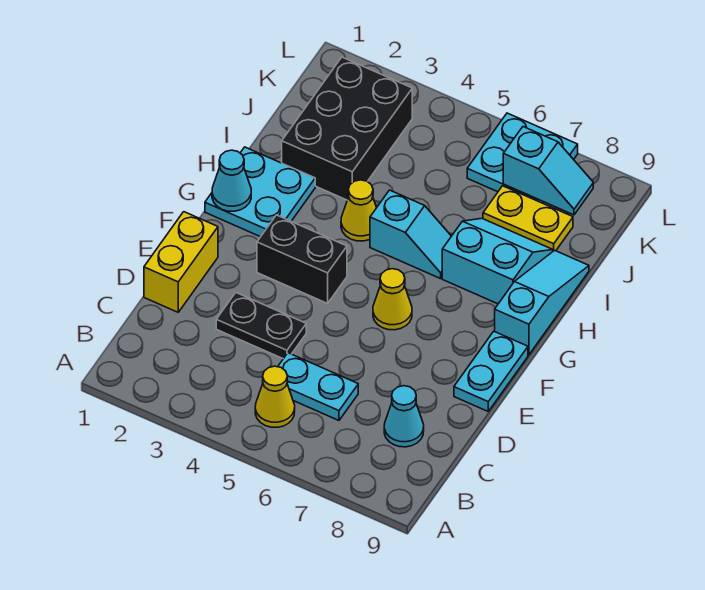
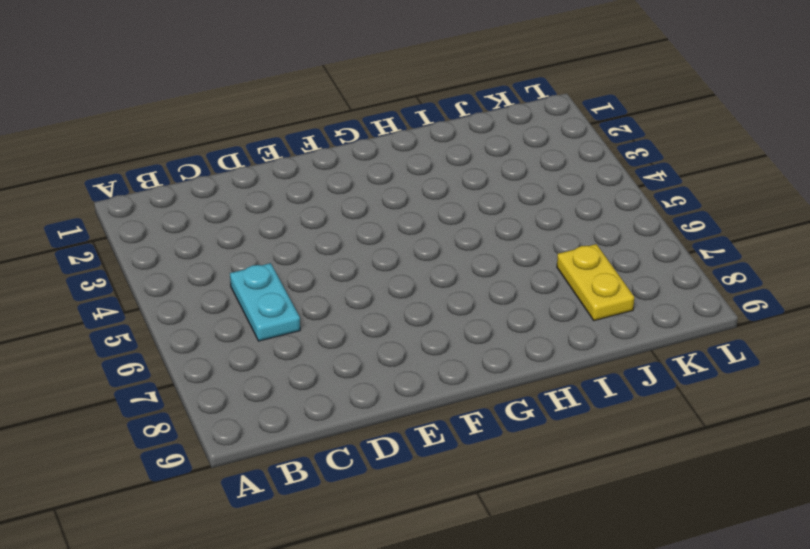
none -> yellow 1x1 cone [255,366,295,427]
none -> cyan 1x1 cone [384,386,424,447]
none -> yellow 1x2 brick [144,212,218,312]

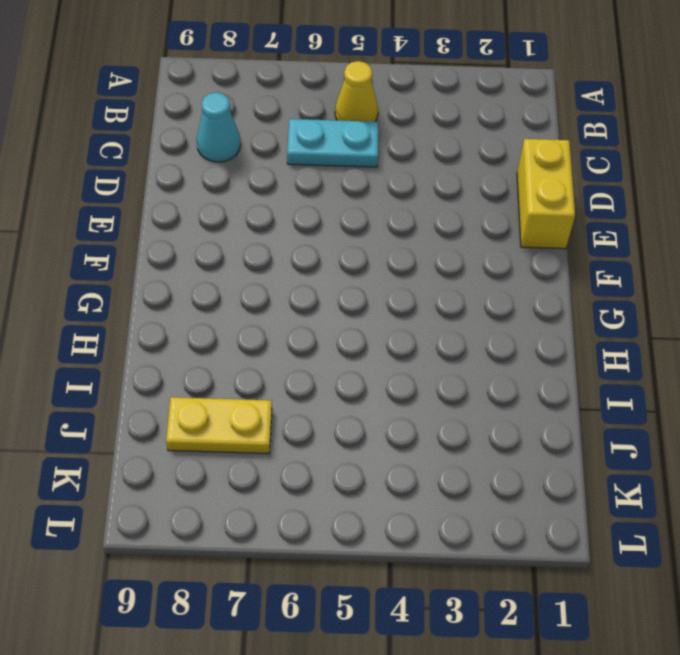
none -> black 1x2 plate [216,293,306,359]
none -> cyan 1x2 plate [454,331,528,411]
none -> black 1x2 brick [257,215,347,303]

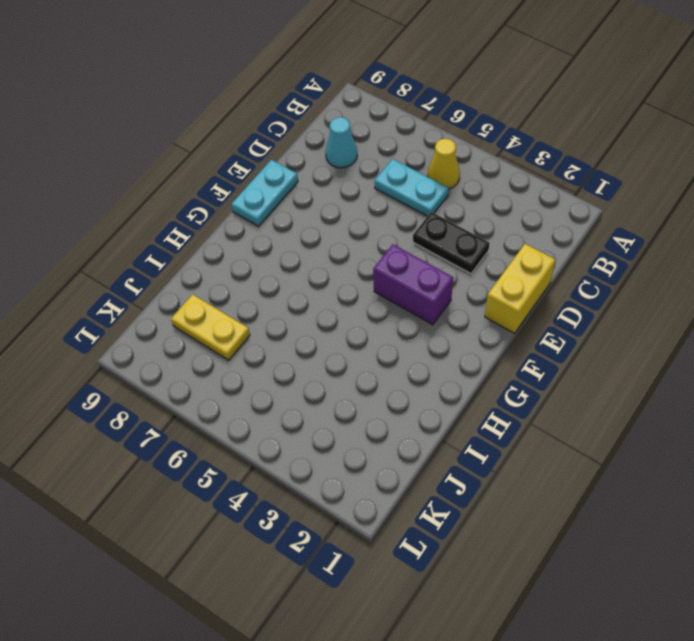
purple 1x2 brick [373,244,453,325] -> black 1x2 brick [257,215,347,303]
none -> yellow 1x1 cone [373,269,412,330]
none -> cyan 2x2 plate [205,147,315,237]
none -> cyan 1x3 slope [495,250,589,355]

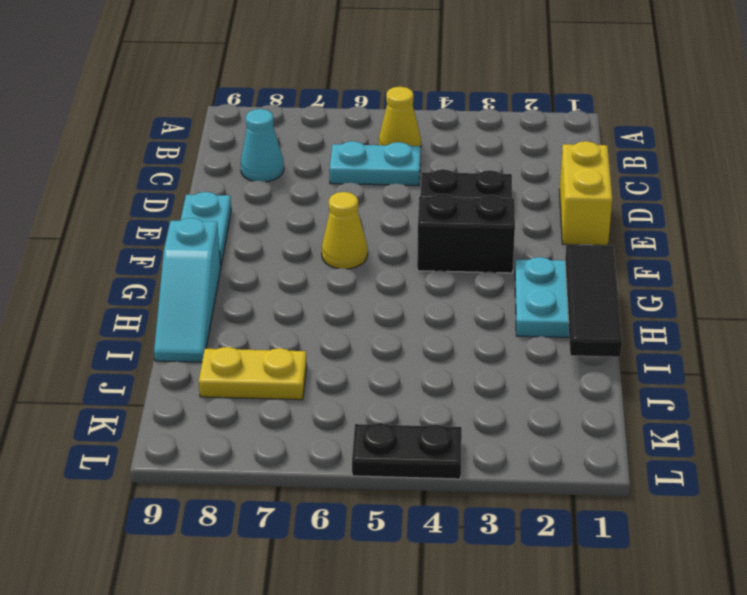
black 1x3 tile [565,245,622,357] -> cyan 1x1 cone [212,150,251,211]
black 1x2 plate [352,423,462,479] -> none
none -> yellow 1x1 cone [341,180,376,241]
none -> cyan 1x2 slope [370,190,451,279]
none -> cyan 2x2 slope [442,219,553,304]

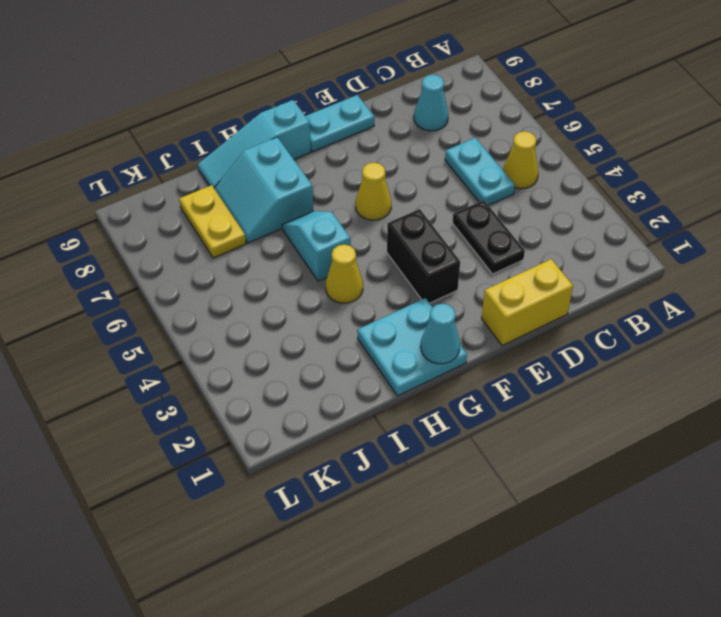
none -> black 2x3 brick [282,57,412,200]
none -> cyan 2x2 plate [467,113,578,203]
none -> cyan 1x2 slope [503,127,593,215]

